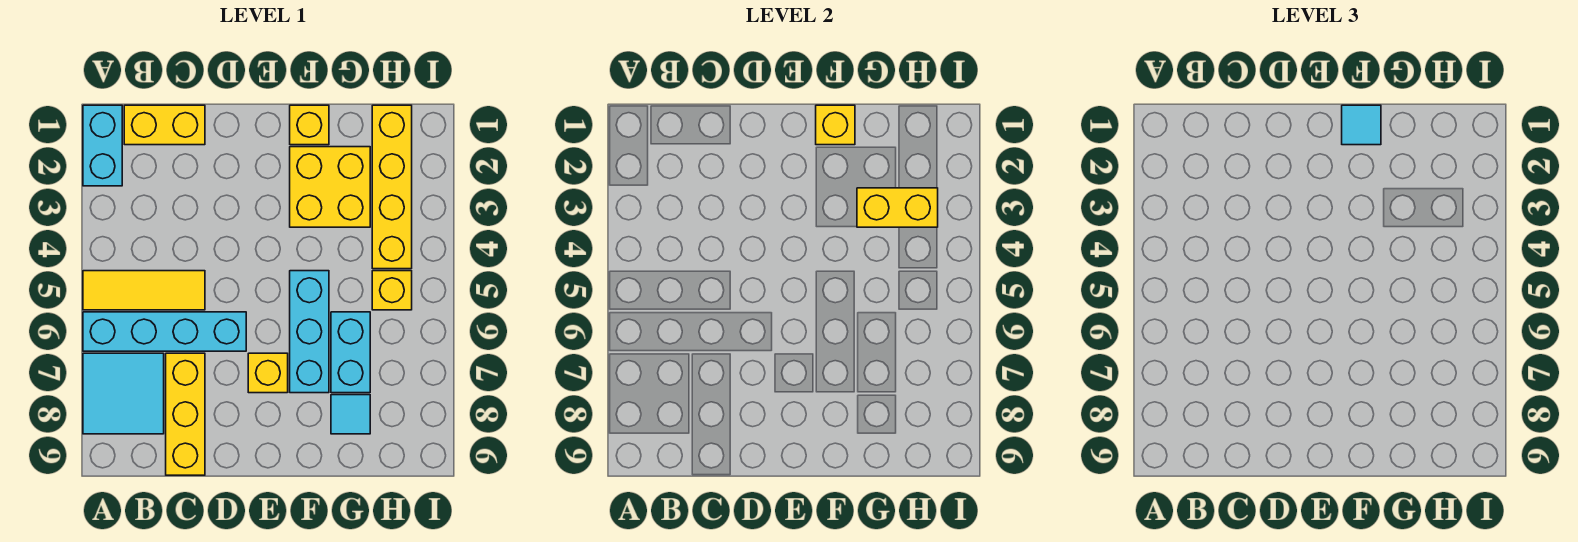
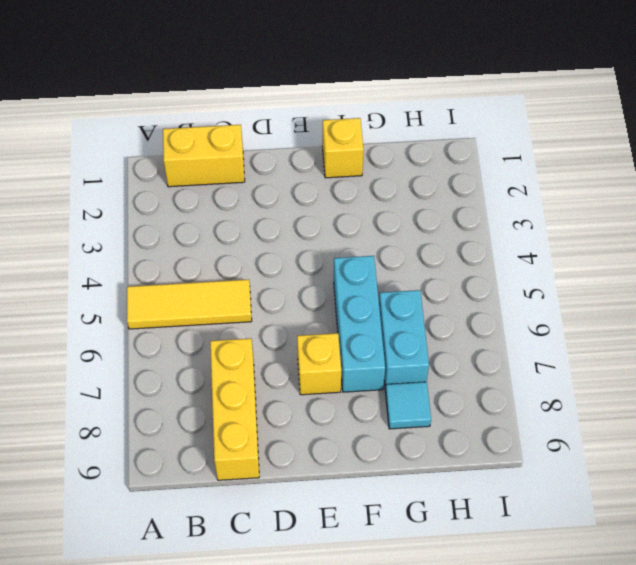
none -> cyan 1x2 brick [83,105,122,186]
none -> cyan 1x4 brick [83,312,246,351]
none -> cyan 2x2 tile [83,353,164,434]

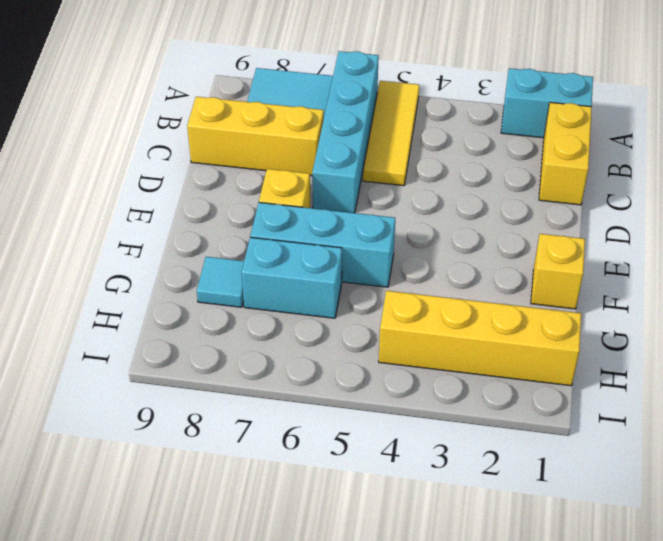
none -> yellow 2x2 brick [290,147,370,227]
none -> yellow 1x1 brick [372,271,412,310]
none -> yellow 1x1 brick [816,105,855,145]

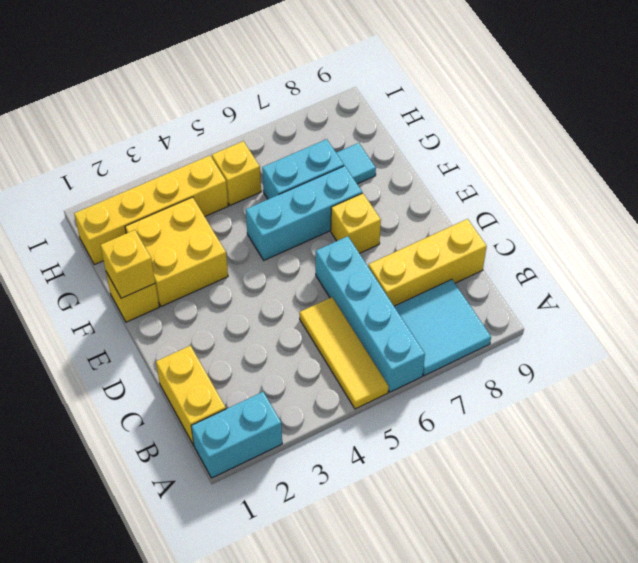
none -> yellow 1x2 brick [857,188,938,227]
none -> cyan 1x1 tile [1342,105,1381,145]

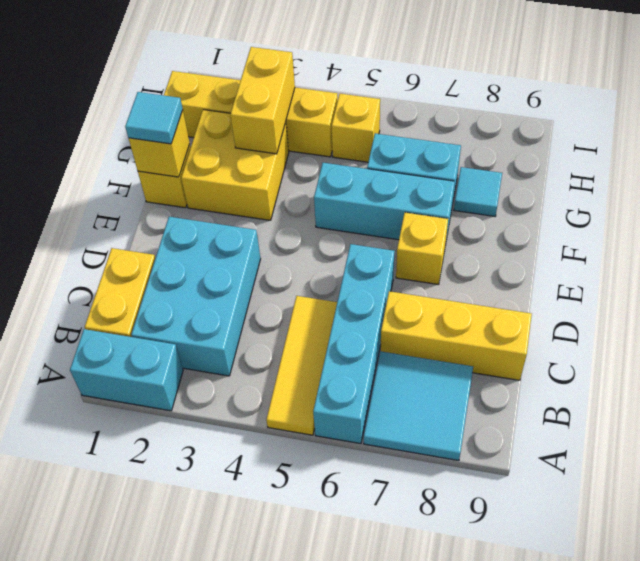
cyan 2x3 brick [131,217,261,376] -> none

